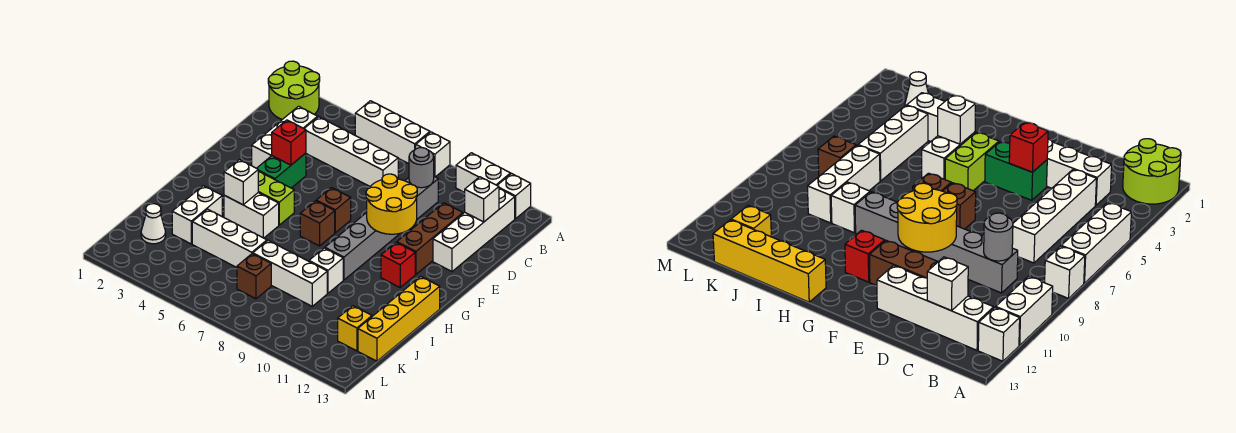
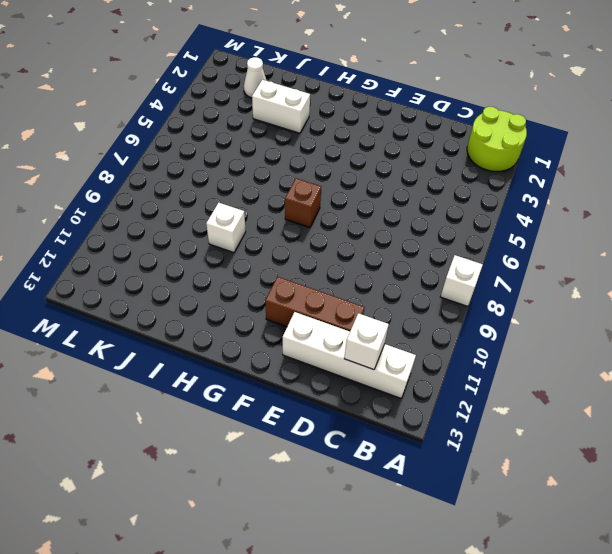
none -> white 1x3 brick [355,101,430,164]
none -> white 1x2 brick [456,153,511,193]
none -> white 1x1 brick [497,174,531,219]

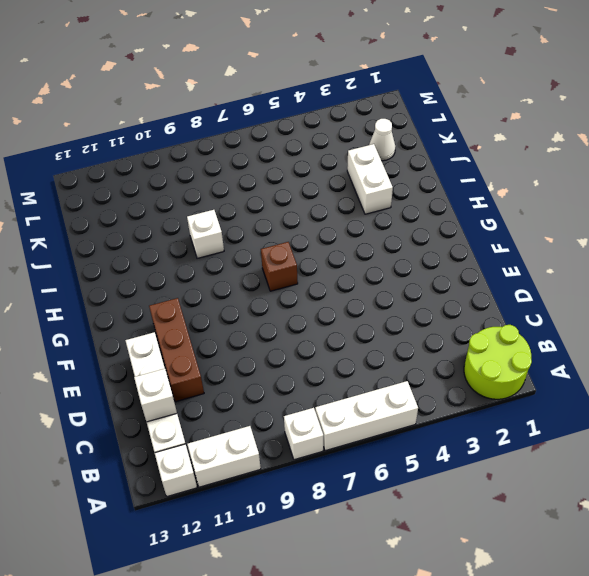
none -> white 1x3 brick [252,106,318,168]
none -> white 1x4 brick [304,117,398,186]
none -> grey 1x6 brick [325,177,438,280]

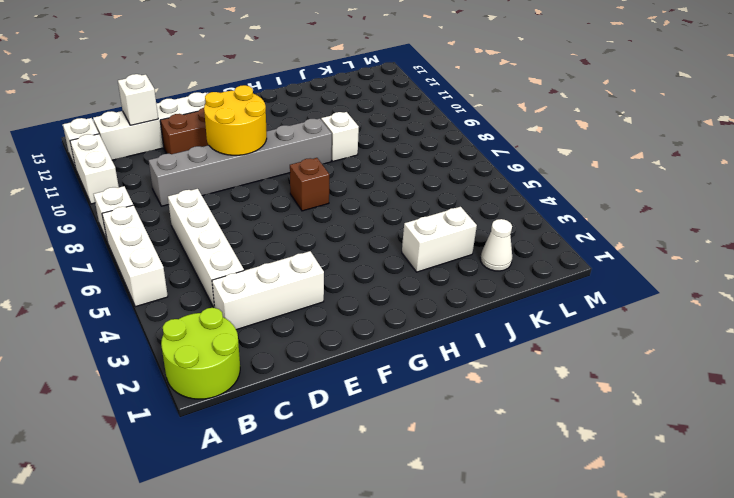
none -> green 1x2 brick [257,153,306,188]
none -> brown 1x1 brick [316,188,351,233]
none -> lime 1x2 brick [258,172,294,225]

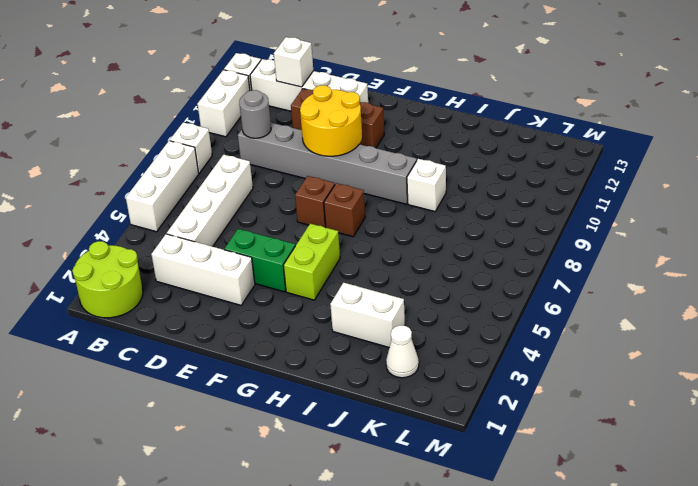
none -> red 1x1 brick [381,242,415,287]
none -> white 1x2 brick [224,193,279,238]
none -> yellow 1x4 brick [358,276,440,361]

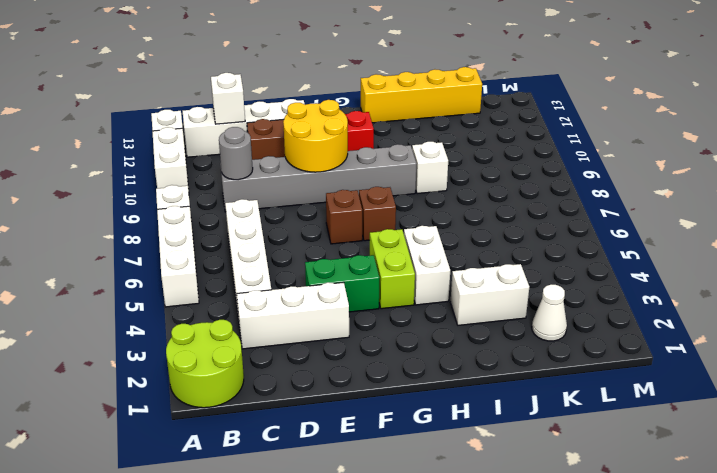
none -> white 1x3 brick [192,209,267,267]
none -> white 1x3 brick [253,241,327,306]
none -> brown 1x1 brick [237,254,271,299]

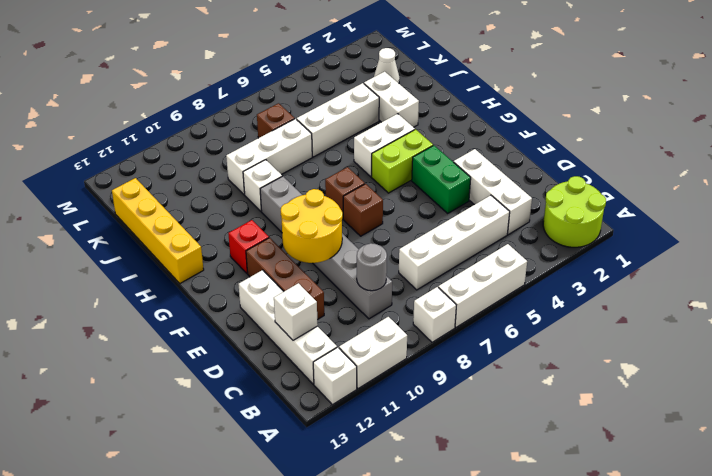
none -> yellow 1x1 brick [338,306,372,351]
none -> red 1x1 brick [272,120,306,165]
none -> white 1x1 brick [224,160,259,205]

